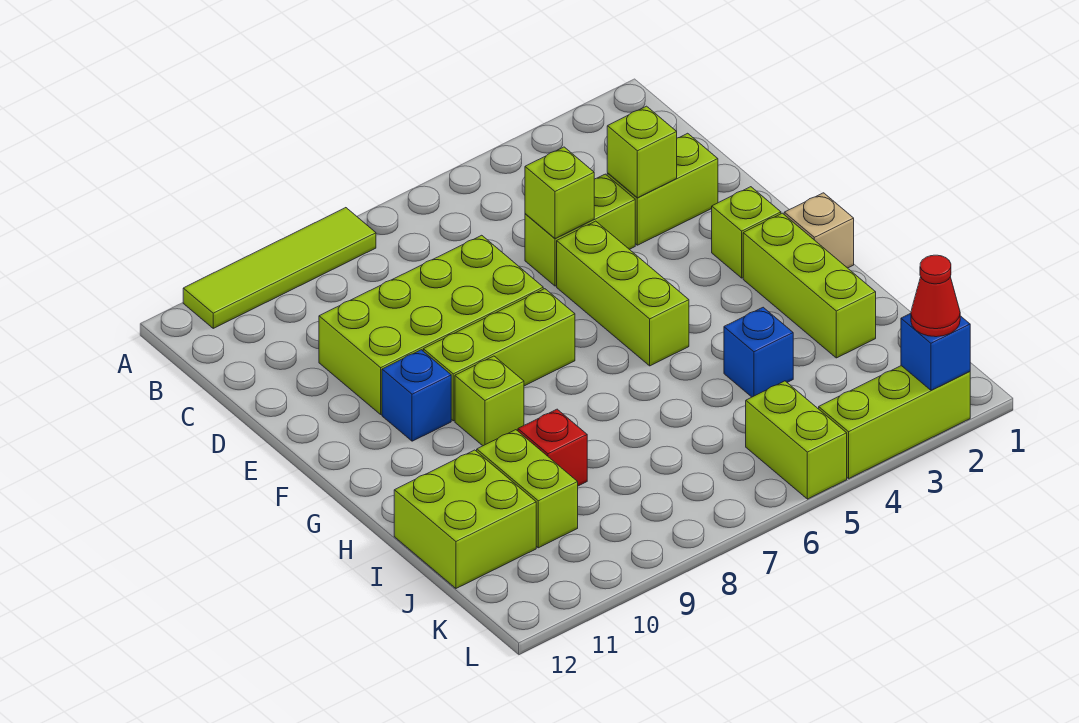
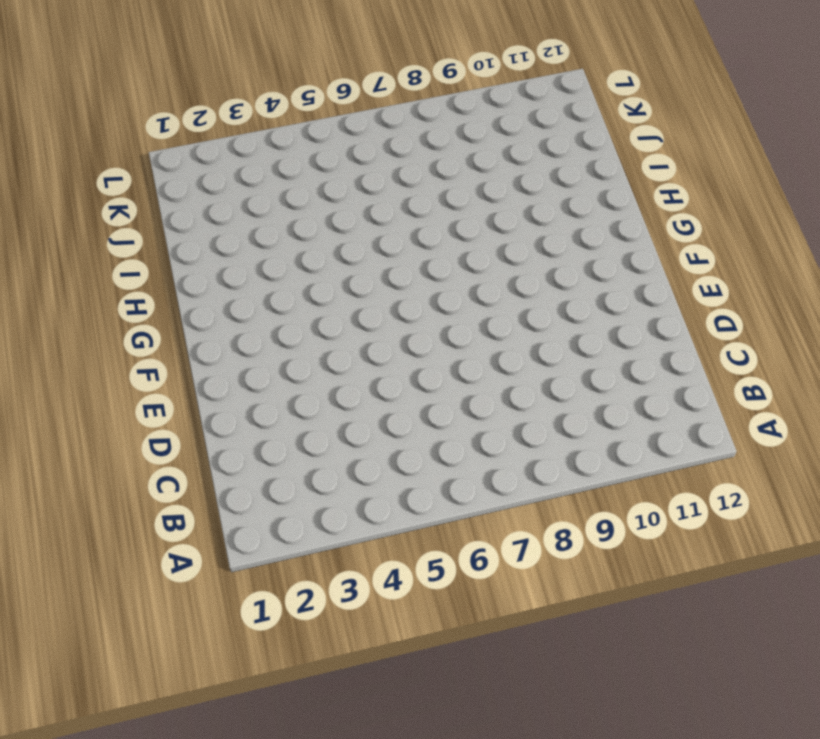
none -> lime 1x4 tile [183,208,376,328]
none -> lime 1x2 brick [607,133,718,245]
none -> lime 1x2 brick [525,174,635,286]

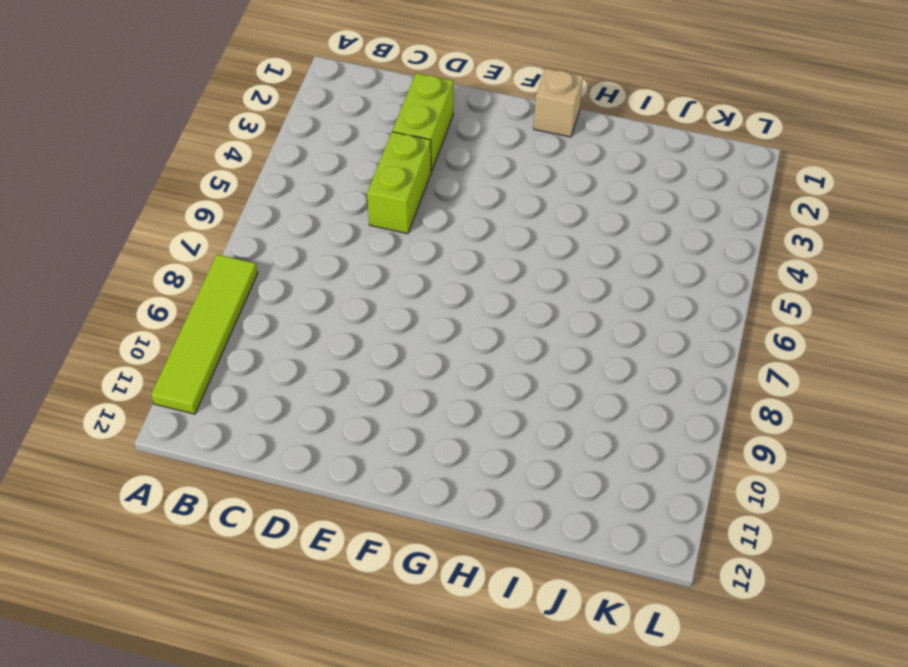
none -> lime 2x4 brick [319,235,543,414]
none -> lime 1x3 brick [557,221,689,366]
none -> lime 1x1 brick [712,187,781,278]

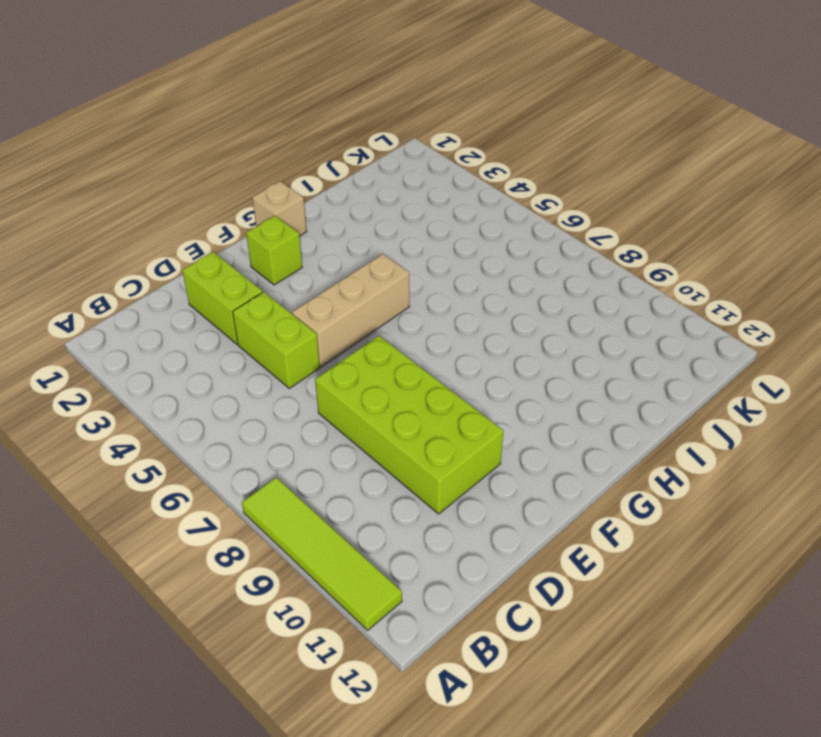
tan 1x3 brick [292,254,409,367] -> lime 1x3 brick [557,221,689,366]
none -> lime 1x3 brick [423,289,575,421]
none -> blue 1x1 brick [382,350,451,441]
none -> lime 1x3 brick [743,213,876,358]

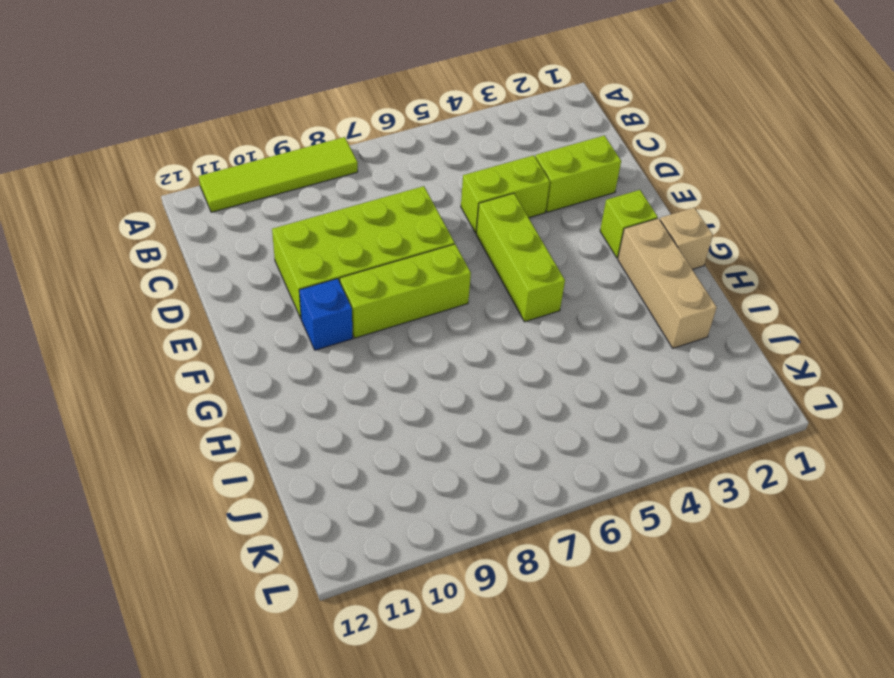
tan 1x3 brick [618,218,717,348] -> lime 1x3 brick [743,213,876,358]
none -> lime 1x1 brick [455,356,524,446]
none -> blue 1x1 brick [724,307,793,397]
none -> red 1x1 brick [518,409,587,486]

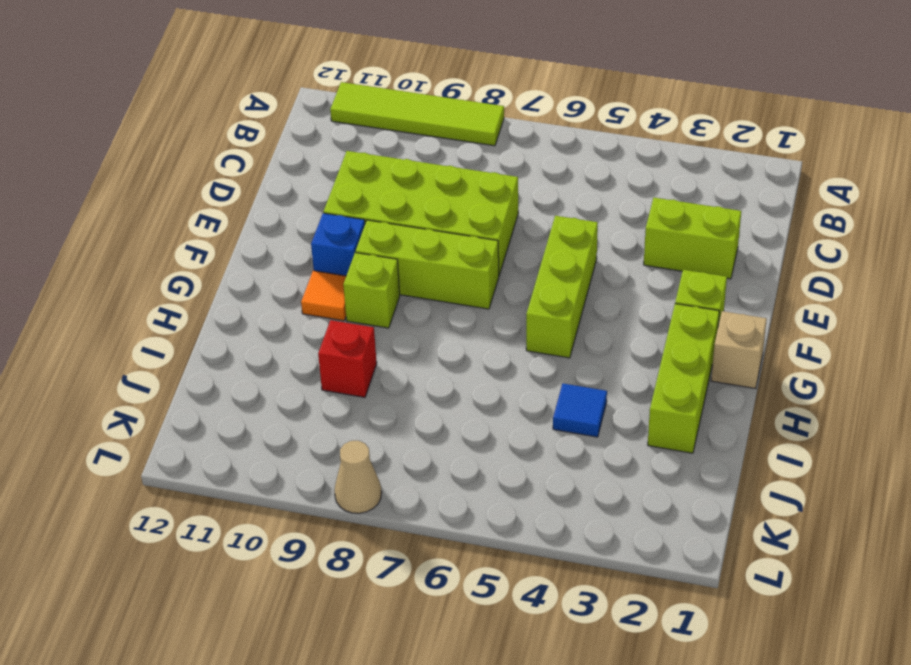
orange 1x1 tile [301,271,346,321] -> none
blue 1x1 tile [553,384,607,437] -> blue 1x1 brick [724,307,793,397]
tan 1x1 cone [334,441,382,513] -> none
none -> lime 1x2 brick [525,174,635,286]
none -> lime 1x2 brick [477,430,578,548]
none -> lime 2x2 brick [394,450,536,588]

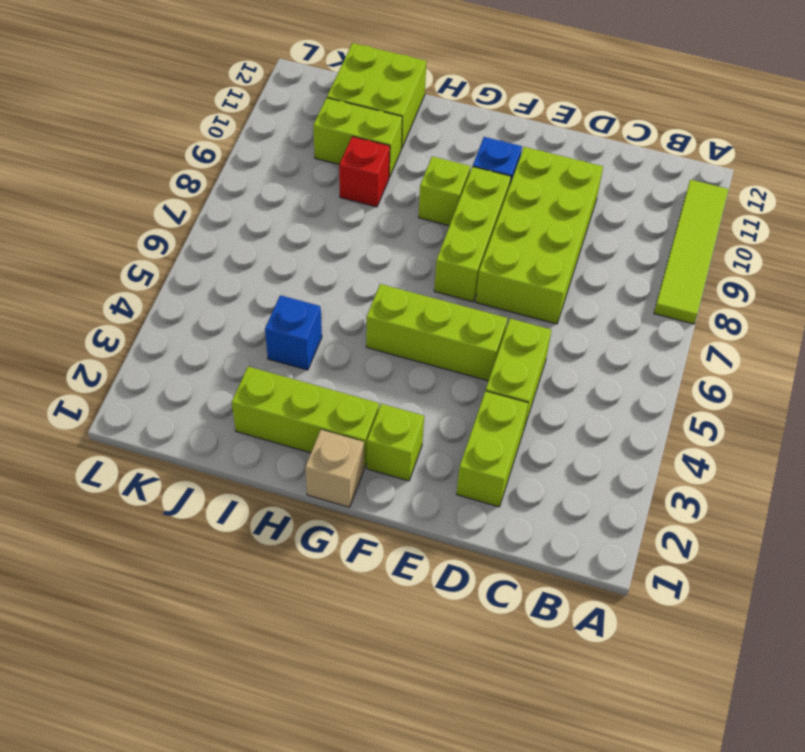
none -> lime 1x2 brick [746,381,847,499]
none -> lime 1x3 brick [819,366,970,478]
none -> lime 1x1 brick [607,106,677,198]

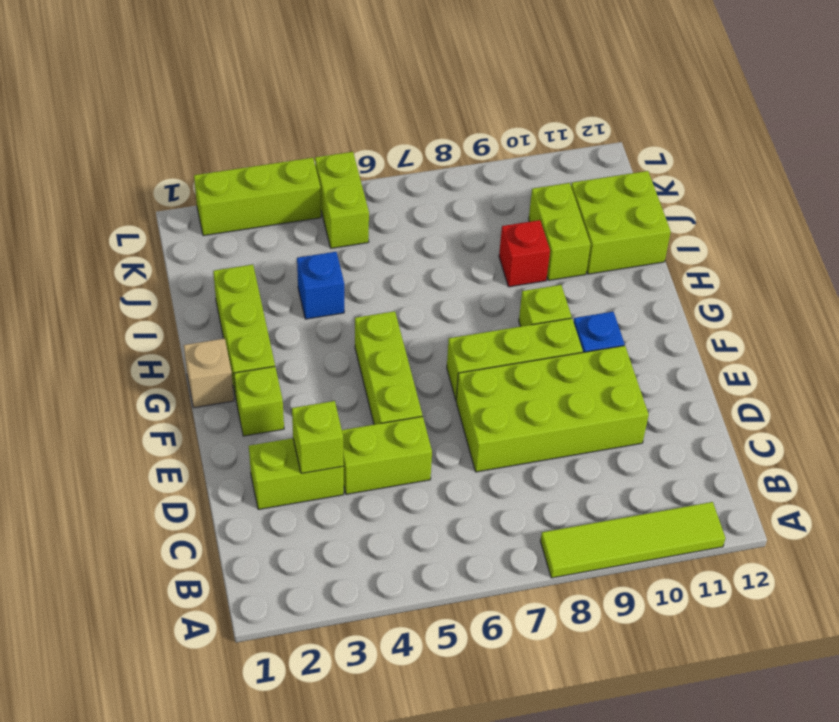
none -> lime 1x1 brick [525,147,594,238]
none -> blue 1x1 brick [901,313,970,390]
none -> red 1x1 cone [911,255,960,337]

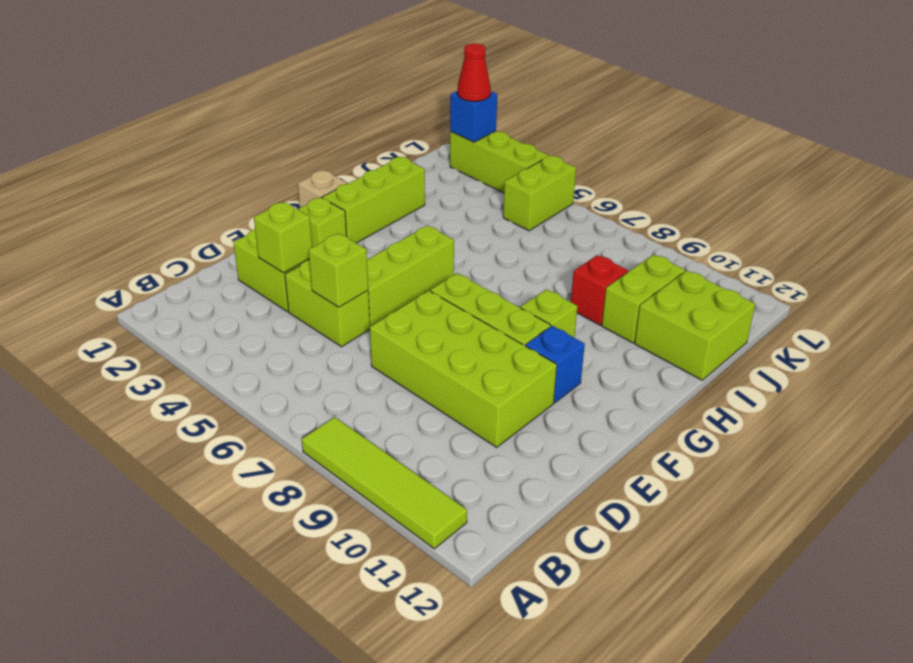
none -> blue 1x1 brick [724,307,793,397]

